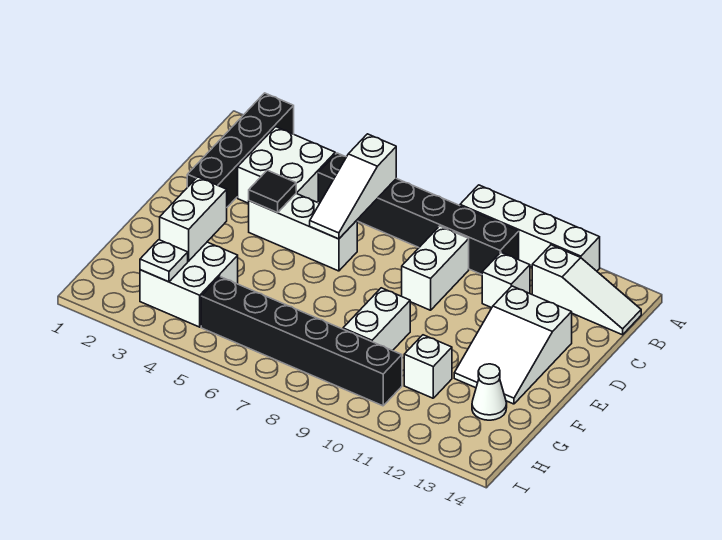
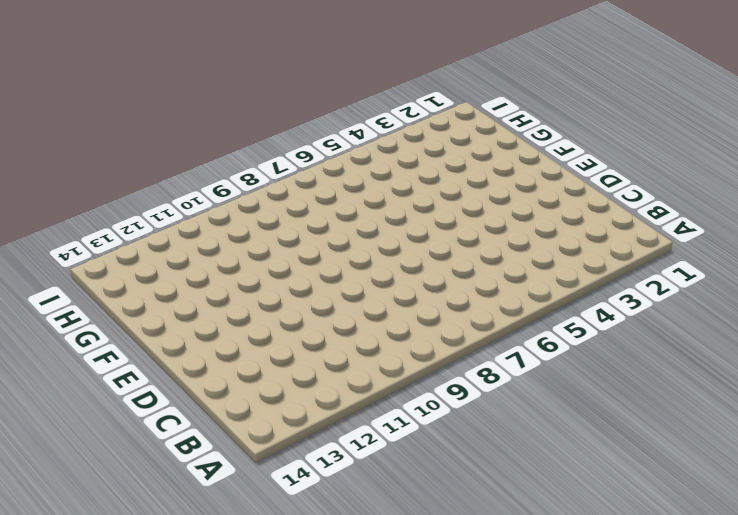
none -> black 1x4 brick [187,93,294,207]
none -> white 1x4 brick [460,185,600,271]
none -> white 2x2 brick [238,127,335,203]

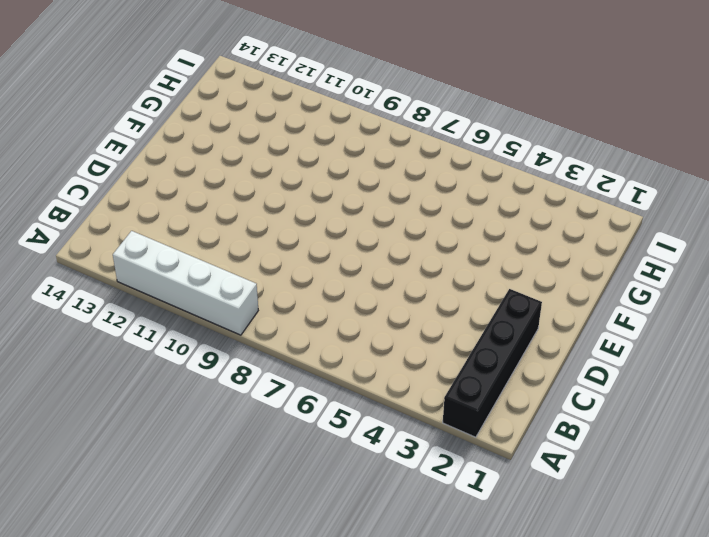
none -> white 2x2 brick [238,127,335,203]
none -> black 1x6 brick [318,153,519,274]
none -> white 1x3 slope [532,245,641,335]

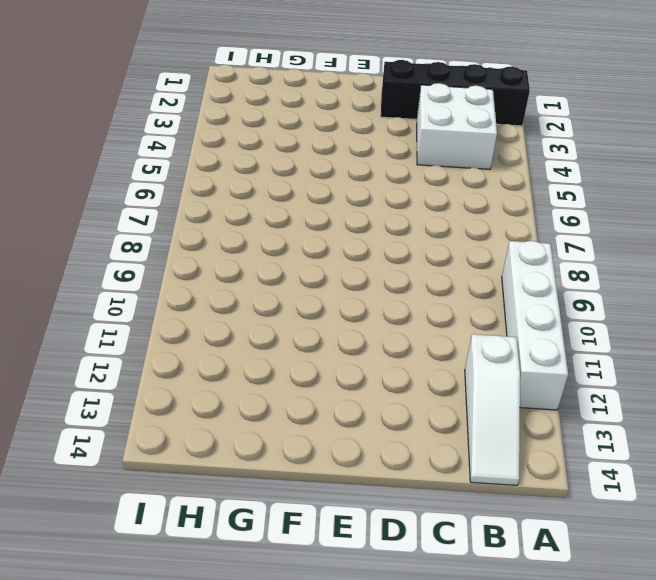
none -> black 1x6 brick [318,153,519,274]
none -> white 1x2 brick [402,226,469,310]
none -> white 1x1 brick [482,253,530,308]

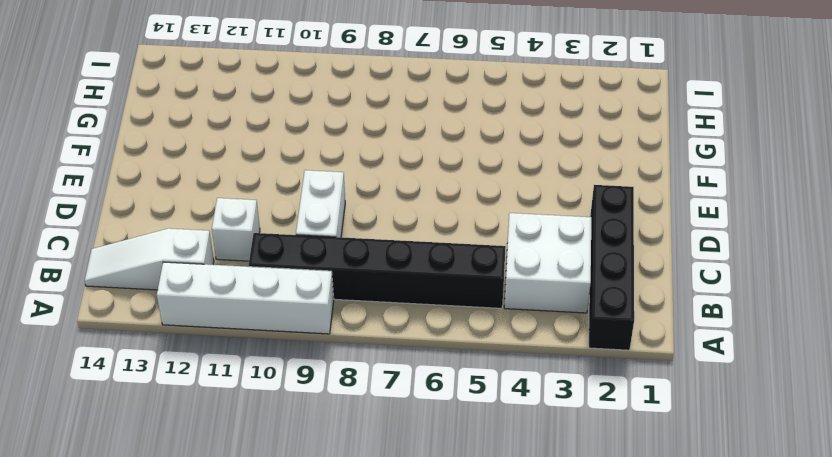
none -> white 1x3 brick [249,194,357,271]
none -> white 2x3 slope [454,286,572,404]
none -> white 1x2 brick [343,288,410,351]

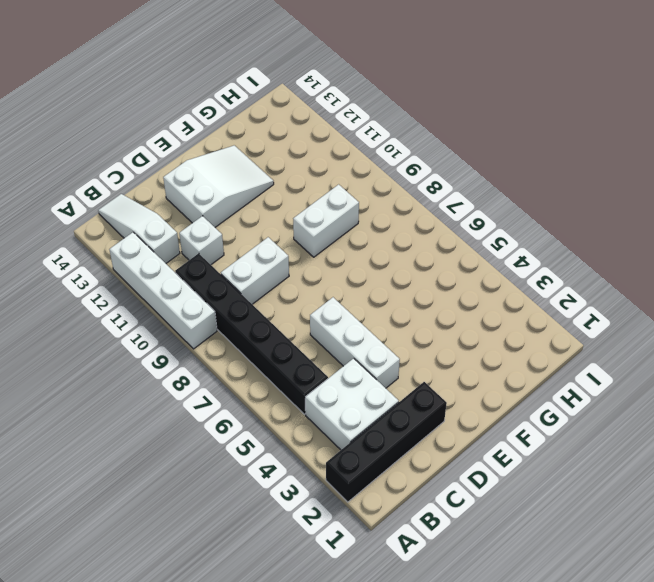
none -> white 2x2 brick [140,242,238,327]
none -> white 1x1 brick [404,335,452,398]
none -> white 1x1 cone [472,364,507,420]

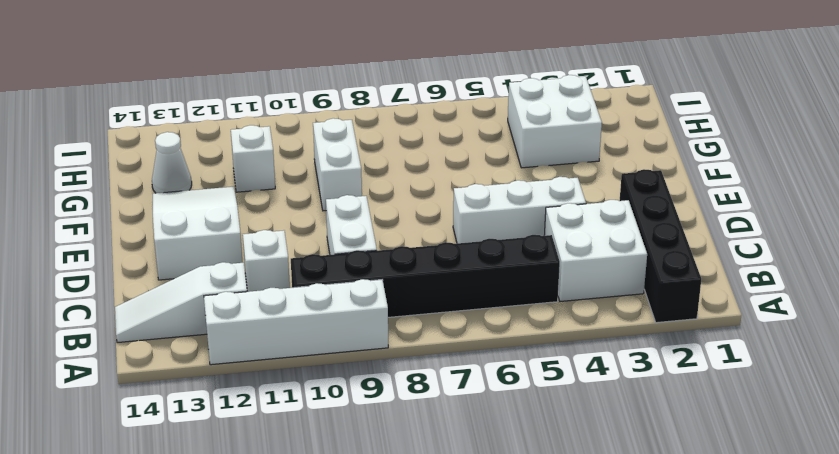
none -> black 1x6 brick [201,277,402,406]
none -> white 1x3 slope [310,134,396,239]
none -> black 1x1 tile [249,170,296,213]

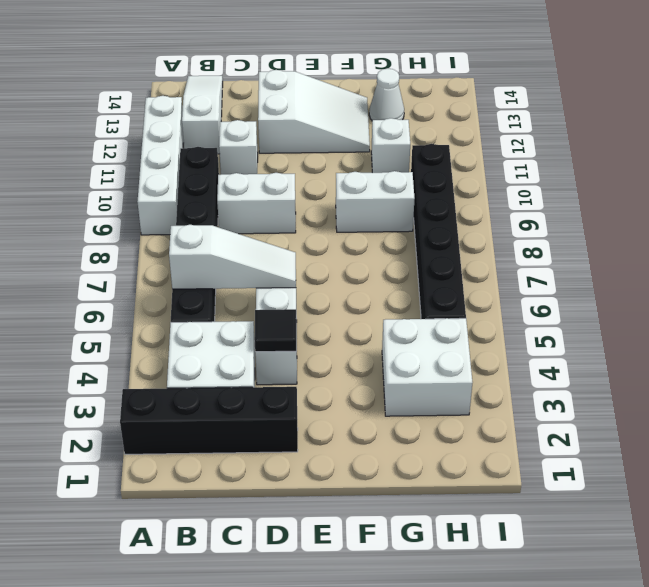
none -> white 1x2 brick [160,177,227,261]
none -> white 1x1 plate [140,240,188,282]

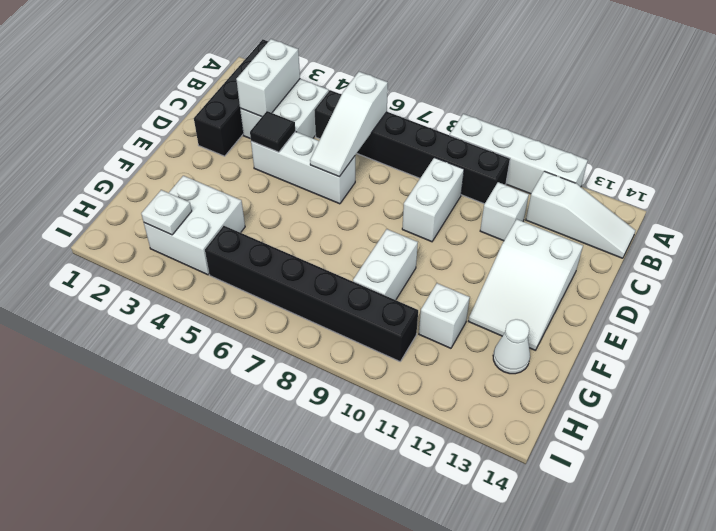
white 1x2 brick [236,39,300,117] -> white 1x2 brick moved to [160,177,227,261]

